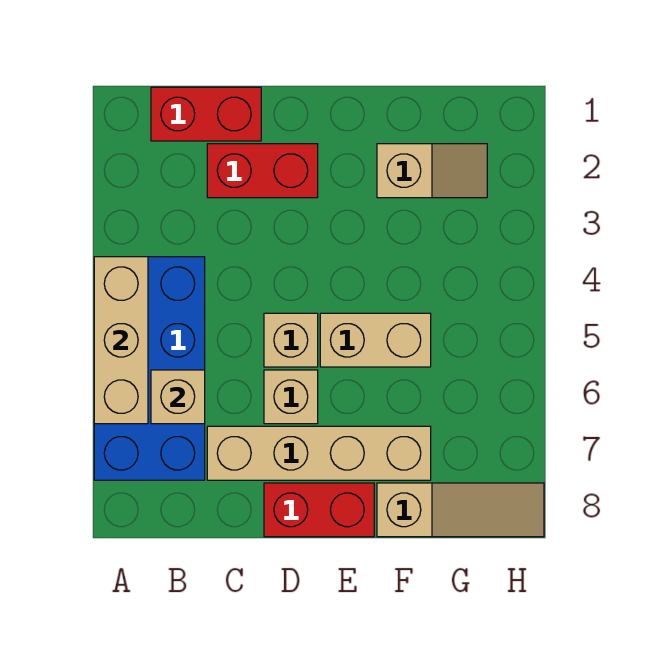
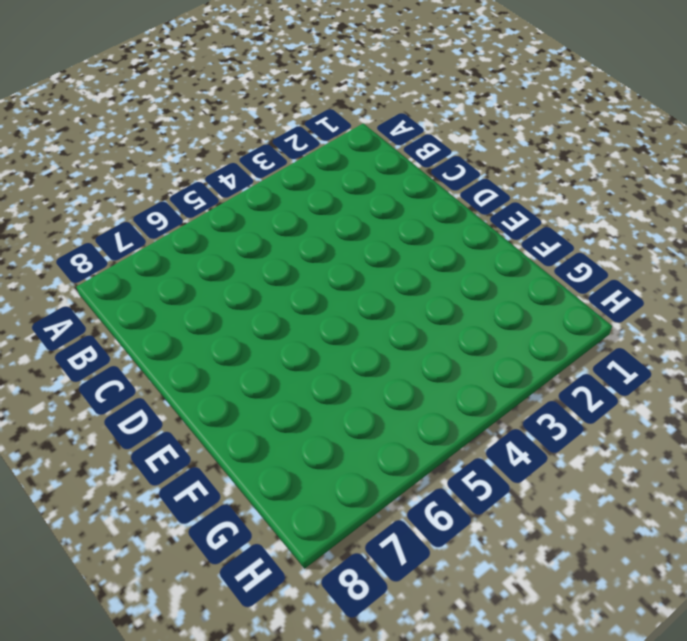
none -> blue 2x4 brick [94,257,205,480]
none -> red 1x2 brick [151,87,261,141]
none -> red 1x2 brick [207,144,318,198]

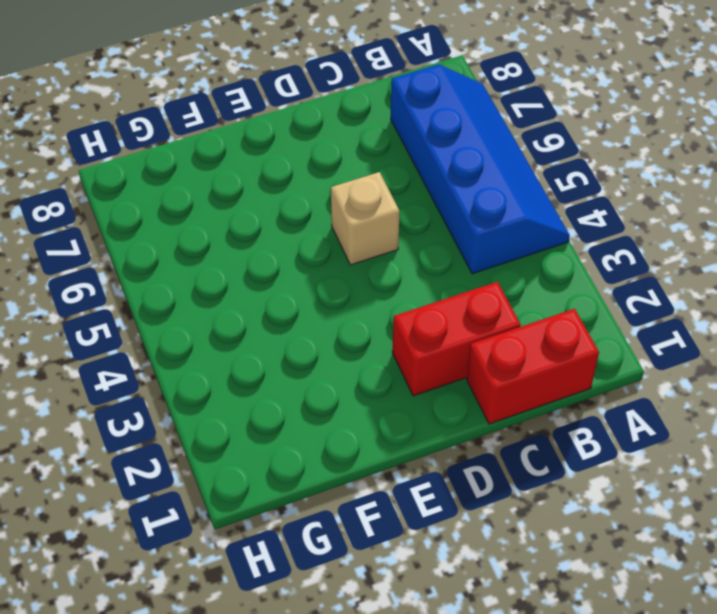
blue 2x4 slope [391,64,570,274] -> blue 2x4 brick [94,257,205,480]
none -> tan 1x4 brick [207,426,431,480]
none -> tan 1x1 brick [264,370,318,424]
none -> red 1x2 brick [264,483,374,537]

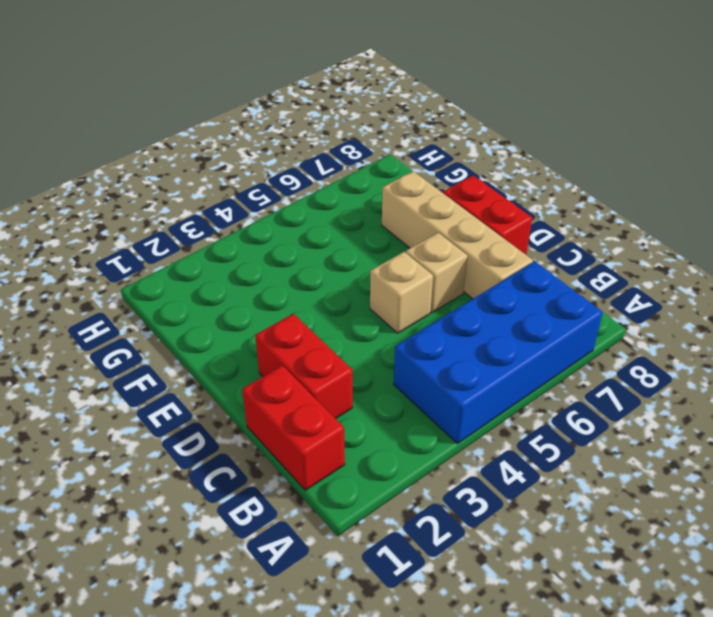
none -> tan 1x2 brick [320,313,431,367]
none -> tan 1x2 slope [377,144,487,198]
none -> tan 1x3 slope [377,483,544,537]

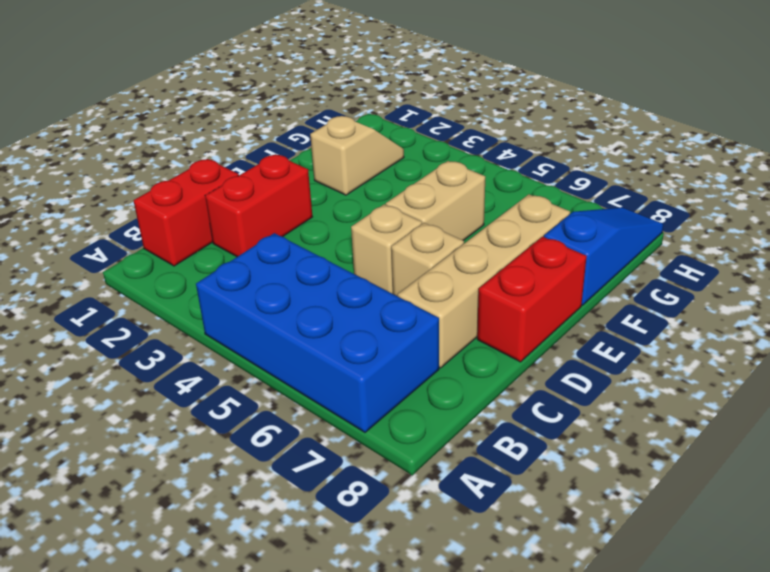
blue 1x3 slope [544,207,664,305] -> tan 1x3 slope [377,483,544,537]
none -> tan 1x3 brick [94,257,148,424]
none -> tan 1x1 brick [151,370,205,424]

